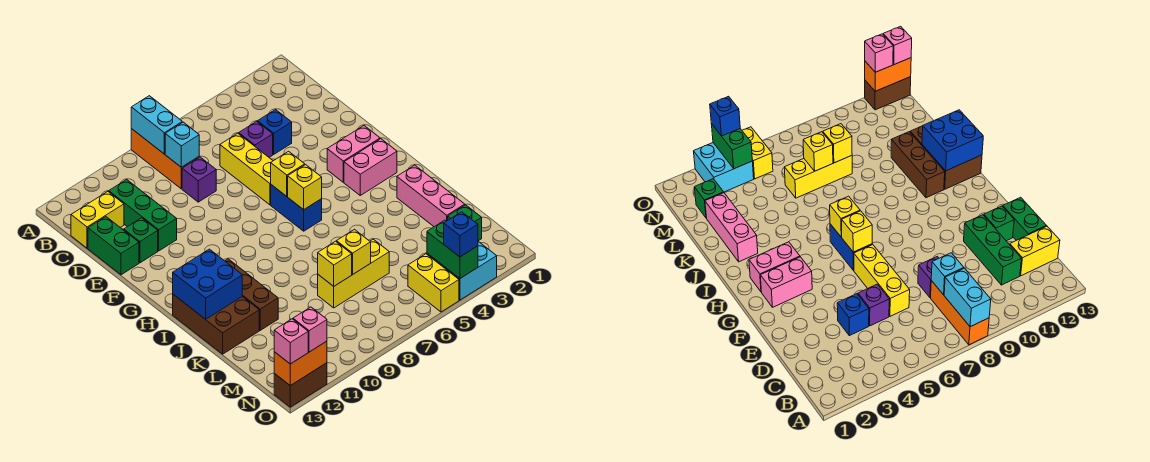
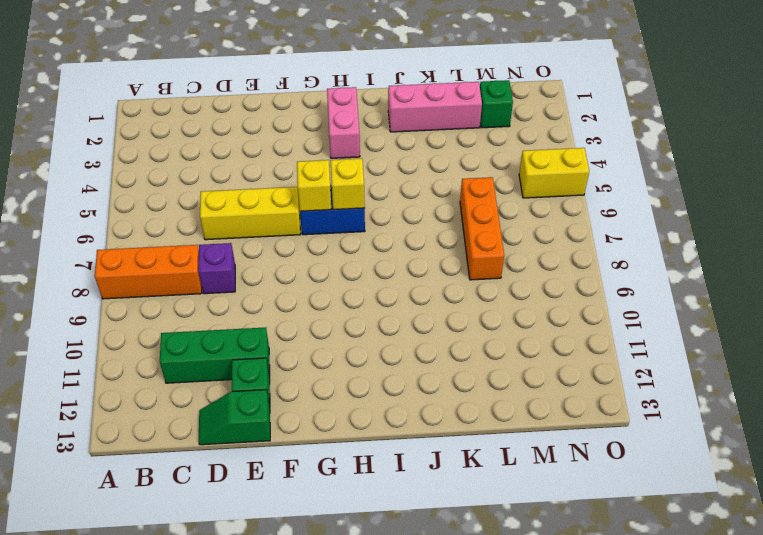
green 1x2 slope [199,390,270,445] -> green 1x2 brick [88,217,139,275]
orange 1x3 brick [460,177,504,280] -> yellow 1x3 brick [318,239,389,308]
none -> yellow 1x2 brick [71,191,124,248]
none -> blue 1x1 brick [258,110,292,154]
none -> purple 1x1 brick [239,121,273,157]
none -> pink 1x2 brick [327,126,380,182]

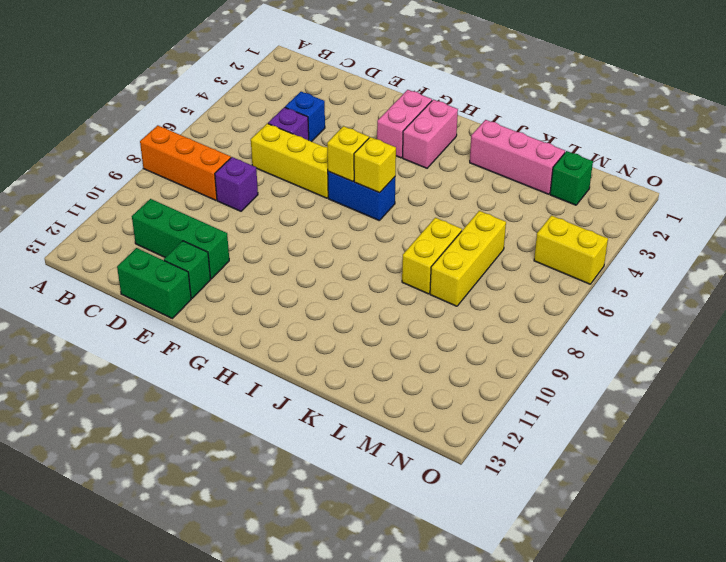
yellow 1x2 brick [402,218,462,294] -> yellow 1x2 brick moved to [71,191,124,248]
none -> brown 1x3 brick [225,259,278,330]
none -> brown 2x3 brick [173,294,259,354]
none -> cyan 2x2 brick [427,241,497,300]
none -> brown 1x2 brick [274,363,327,407]

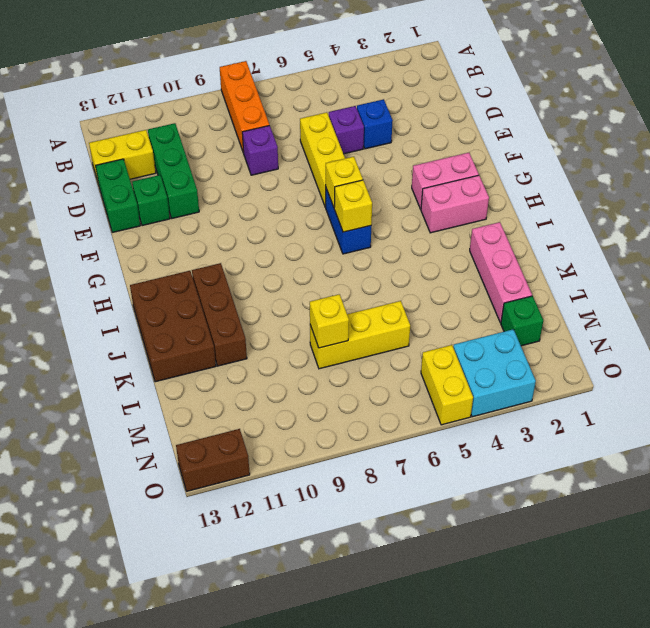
none -> cyan 1x2 brick [131,96,182,154]
none -> cyan 1x1 brick [165,122,199,167]
none -> blue 2x2 brick [173,249,242,319]
none -> yellow 1x1 brick [336,229,371,275]

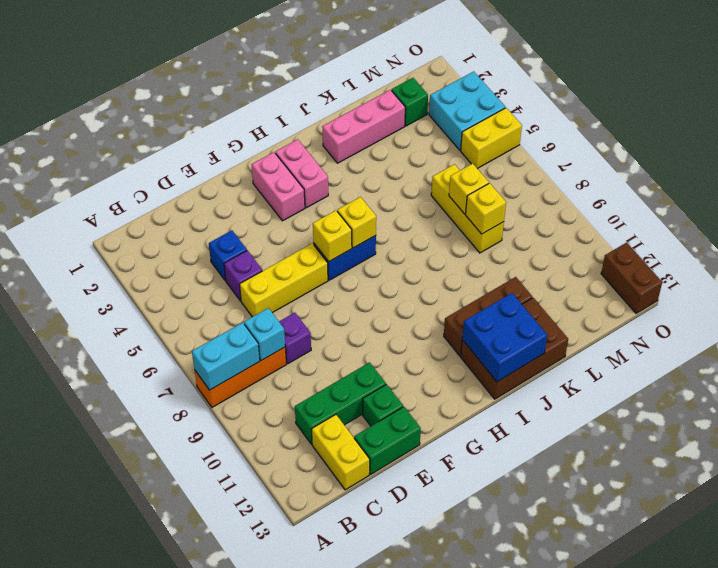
none -> green 1x2 brick [427,220,478,278]
none -> orange 1x2 brick [274,341,327,386]
none -> blue 1x1 brick [444,212,478,257]
none -> pink 1x1 brick [293,307,327,352]

